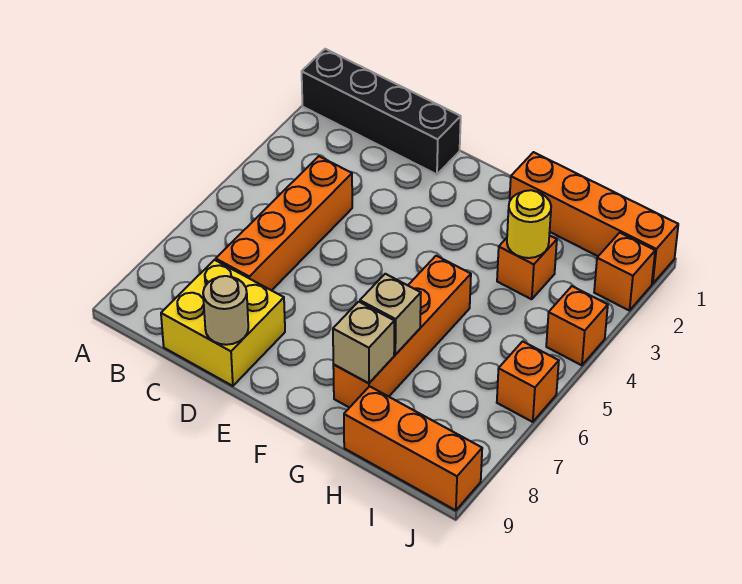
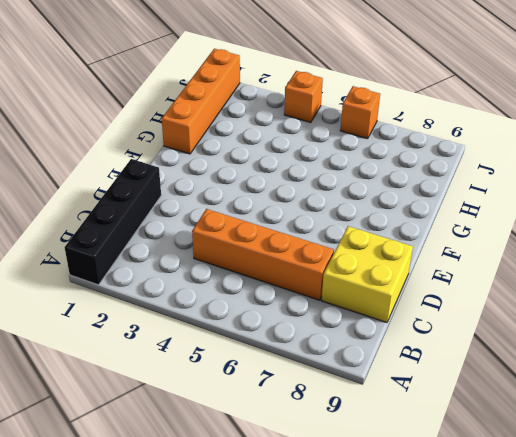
none -> orange 1x4 brick [333,256,471,408]
none -> orange 1x1 brick [497,235,557,299]
none -> orange 1x3 brick [344,386,482,510]

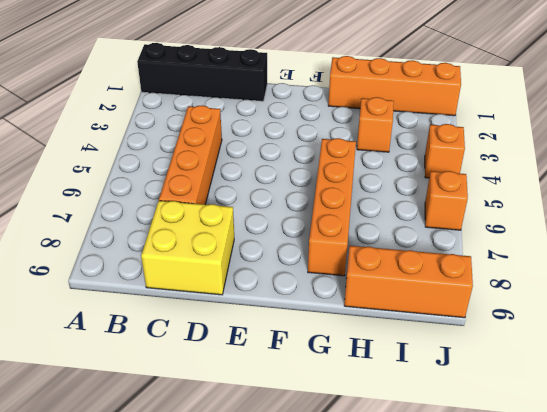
none -> orange 1x1 brick [594,233,655,311]
none -> tan 1x1 round brick [203,276,248,345]
none -> tan 1x1 brick [360,274,421,355]

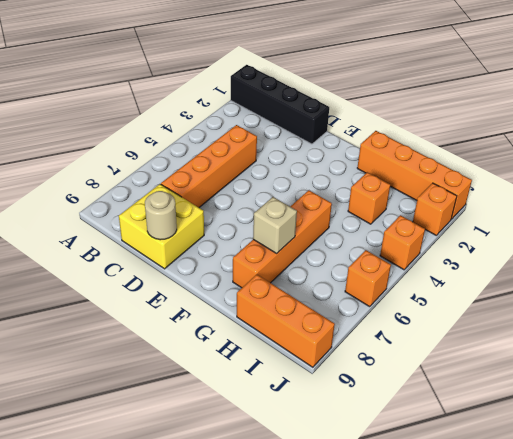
none -> tan 1x1 brick [333,302,394,383]
none -> yellow 1x1 round brick [507,190,551,258]

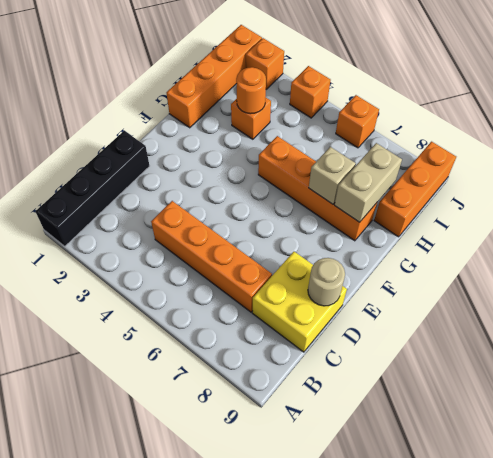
tan 1x2 brick [335,143,402,222] -> tan 1x1 brick [333,302,394,383]
orange 1x1 round brick [236,67,266,114] -> yellow 1x1 round brick [507,190,551,258]

